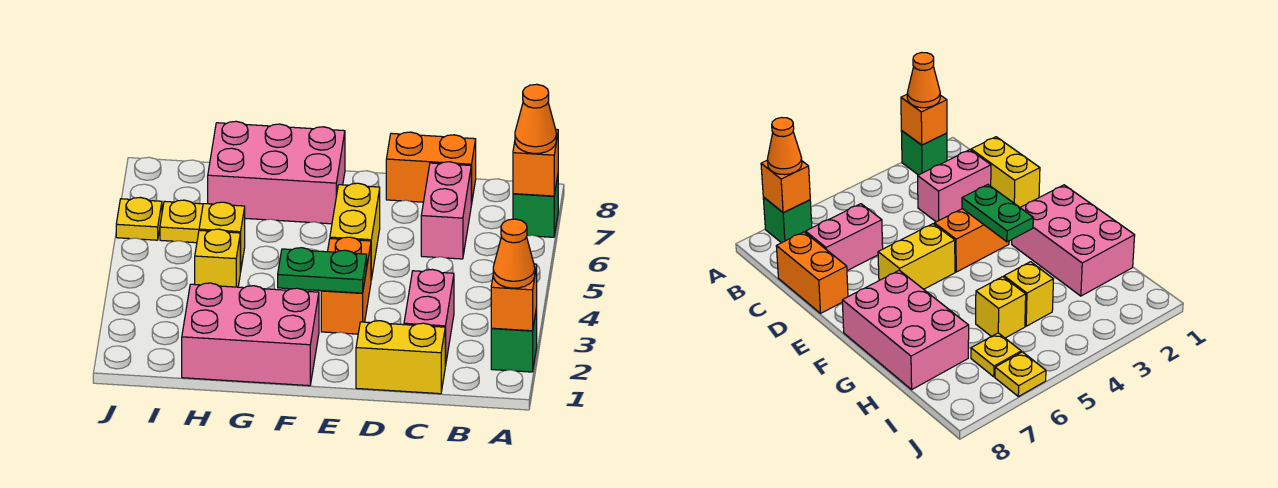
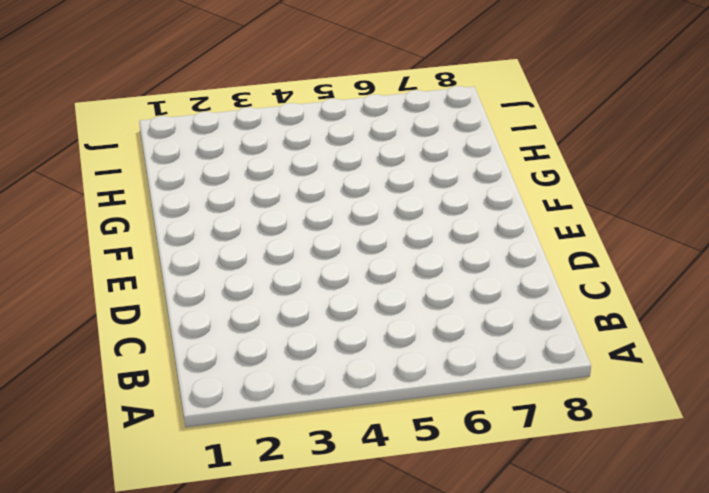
none -> green 1x1 brick [491,308,537,372]
none -> green 1x1 brick [513,177,558,237]
none -> yellow 1x2 brick [356,321,445,394]

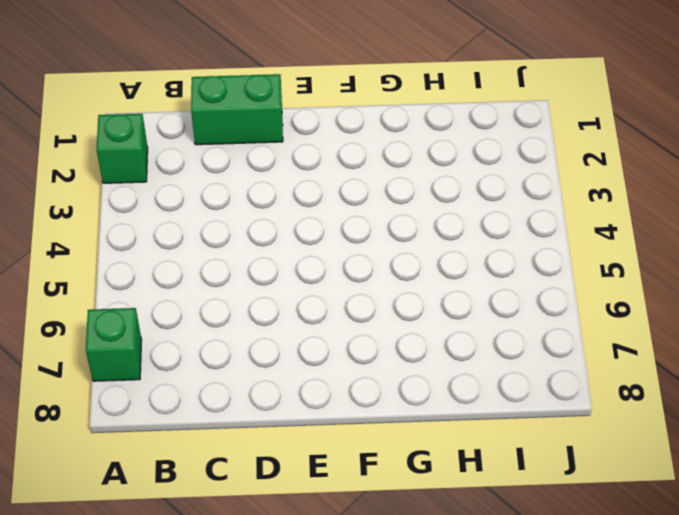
green 1x2 brick [191,74,283,145] -> yellow 1x2 brick [356,321,445,394]
none -> pink 1x2 brick [404,269,454,366]
none -> pink 1x2 brick [421,162,471,259]
none -> orange 1x2 brick [386,132,476,205]

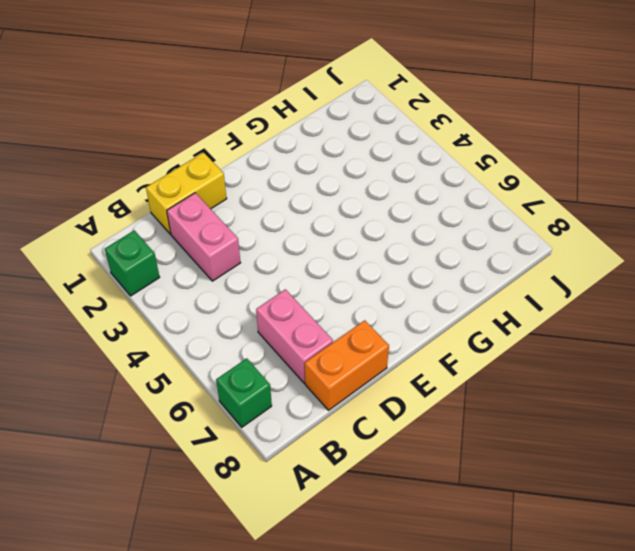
none -> orange 1x2 brick [321,237,371,334]
none -> yellow 1x2 brick [330,183,380,279]
none -> pink 2x3 brick [182,283,319,386]

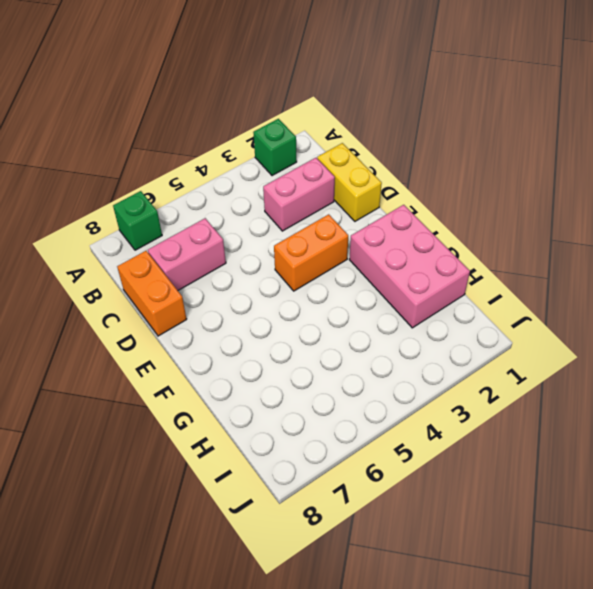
none -> yellow 1x2 brick [330,183,380,279]
none -> pink 2x3 brick [208,121,345,224]
none -> yellow 1x1 brick [195,229,240,287]

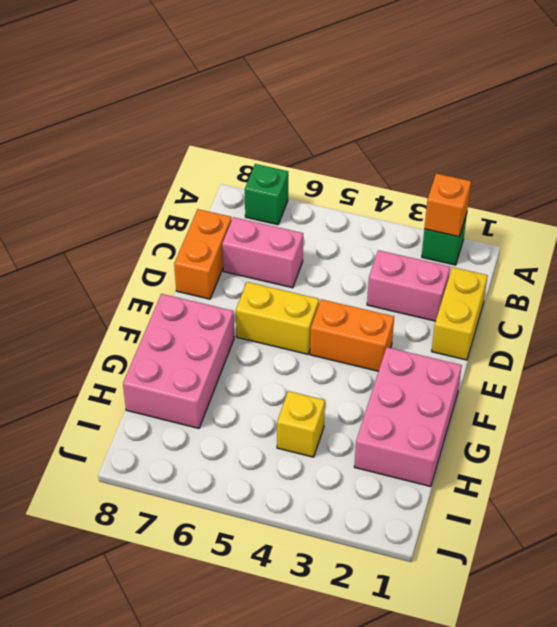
none -> yellow 1x1 brick [199,202,245,272]
none -> yellow 1x1 plate [160,200,203,243]
none -> yellow 1x1 plate [116,197,162,240]

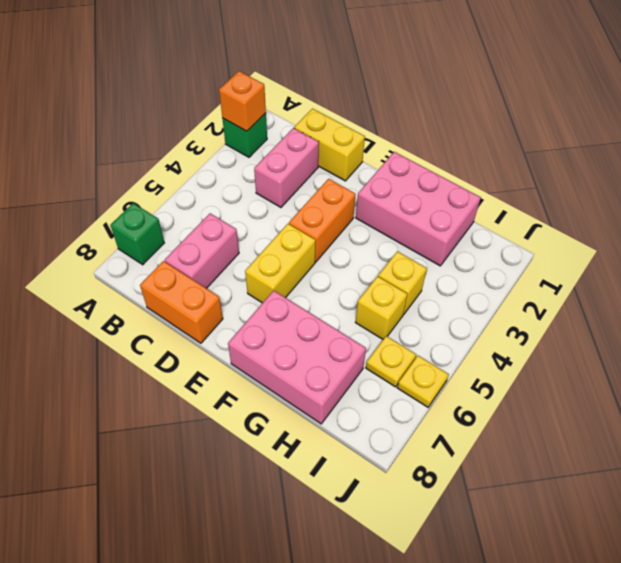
none -> orange 1x1 brick [513,129,558,196]
none -> green 1x2 plate [278,248,367,293]
none -> orange 1x1 cone [493,219,535,288]

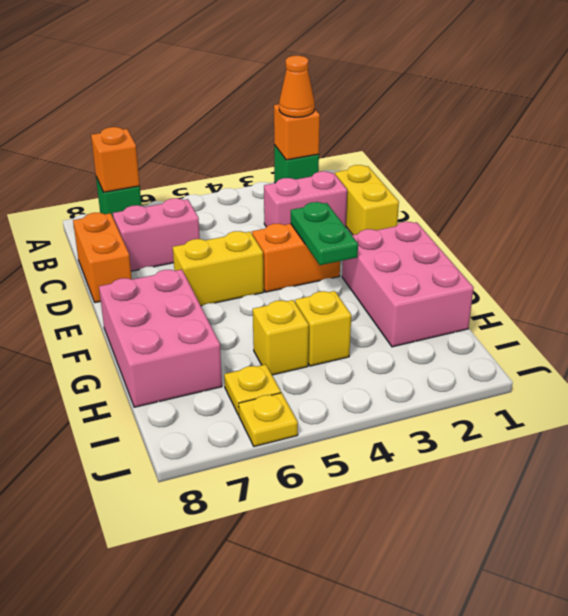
none -> orange 1x1 cone [515,84,556,154]

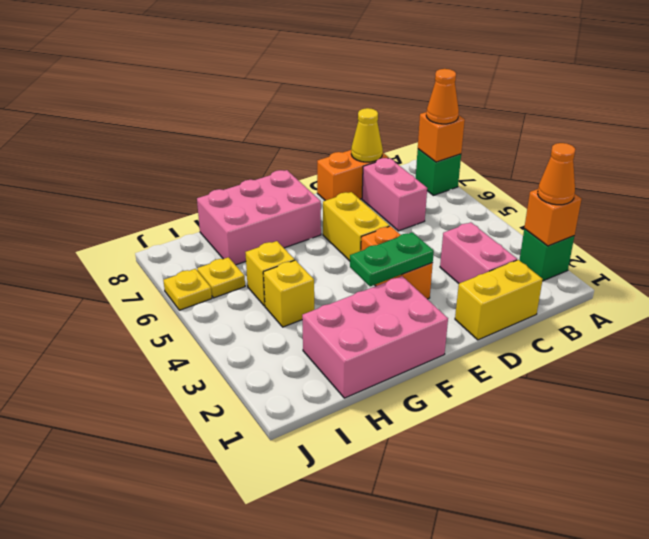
yellow 1x1 cone [351,108,383,162] -> none

